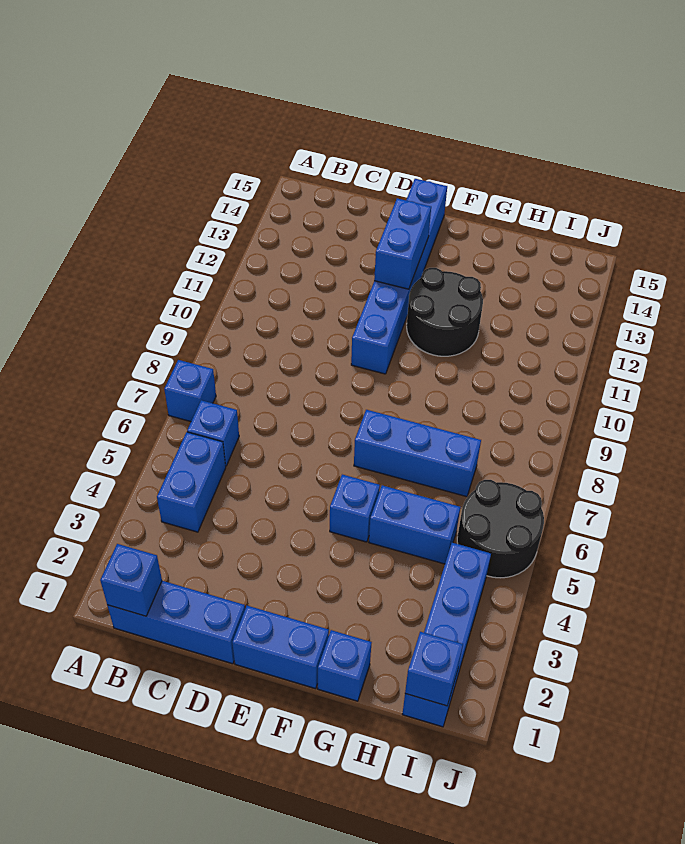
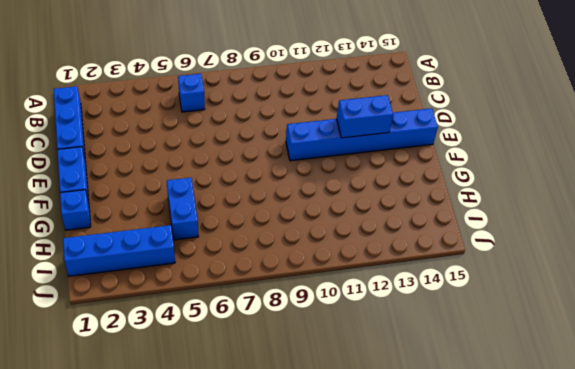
none -> blue 1x1 brick [164,360,216,422]
none -> blue 1x2 brick [157,432,226,532]
none -> blue 1x1 brick [330,475,380,542]

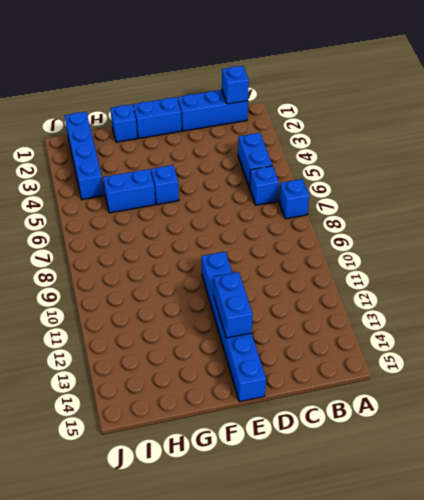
none -> blue 1x3 brick [354,410,481,497]
none -> black 2x2 round brick [407,268,483,356]
none -> black 2x2 round brick [457,480,544,578]

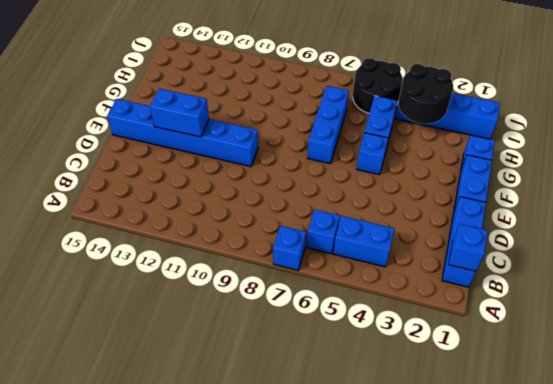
black 2x2 round brick [399,64,453,124] -> black 2x2 round brick moved to [407,268,483,356]
none -> blue 1x1 brick [405,632,463,706]

